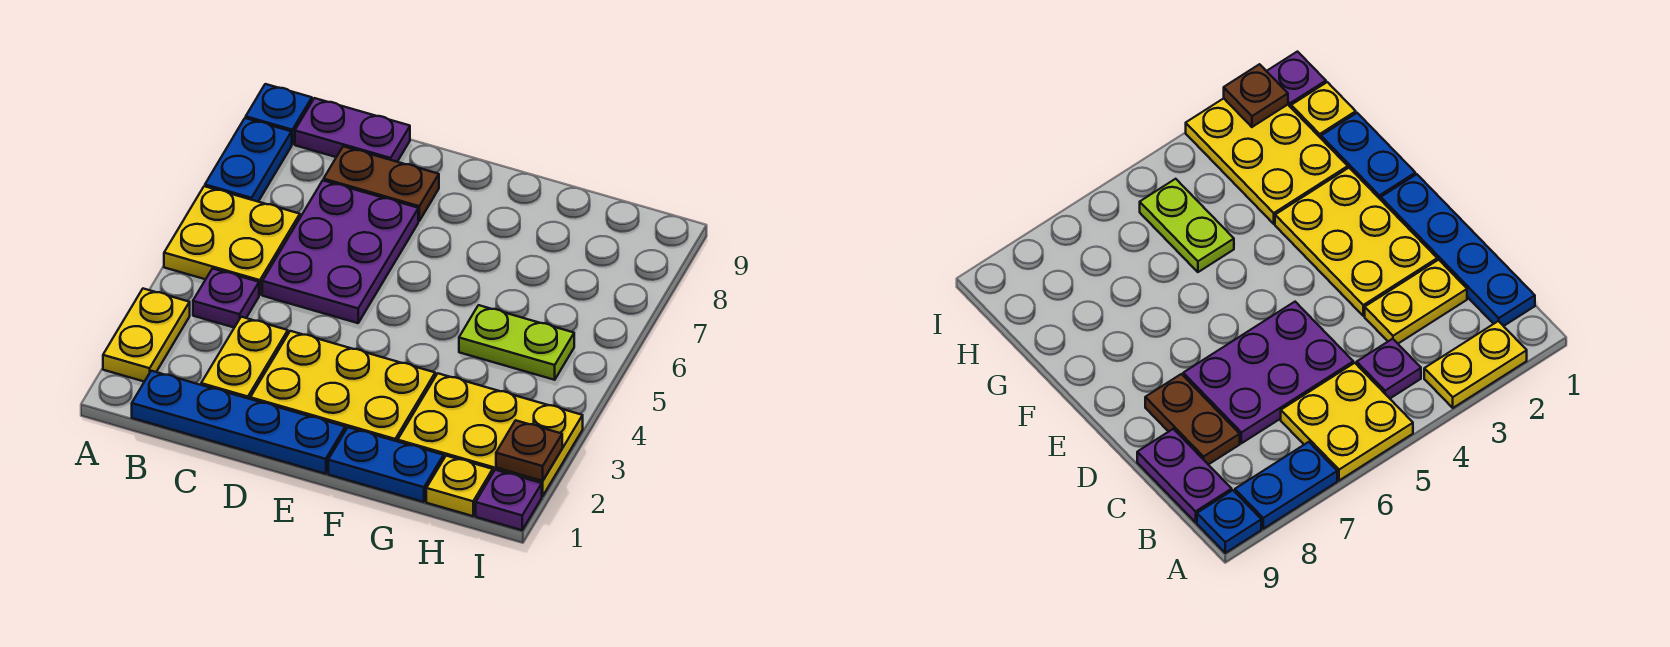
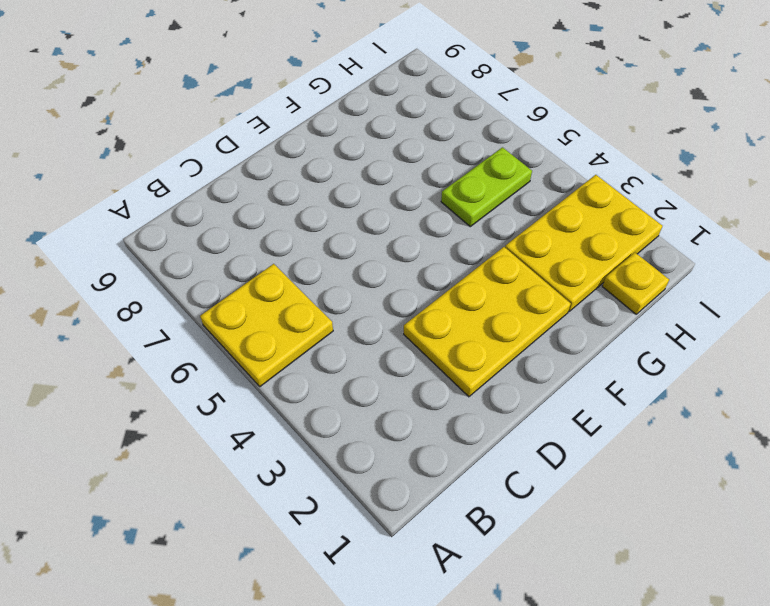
none -> yellow 1x2 plate [103,289,190,382]
none -> blue 1x2 plate [205,118,292,202]
none -> blue 1x1 plate [246,84,312,144]

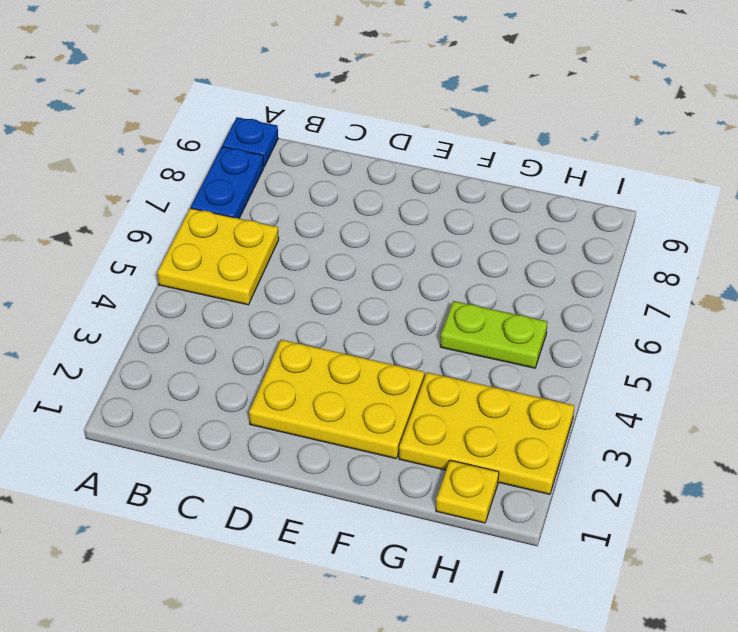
none -> yellow 1x2 plate [103,289,190,382]
none -> blue 1x4 plate [132,371,345,474]
none -> purple 1x1 plate [193,269,259,328]

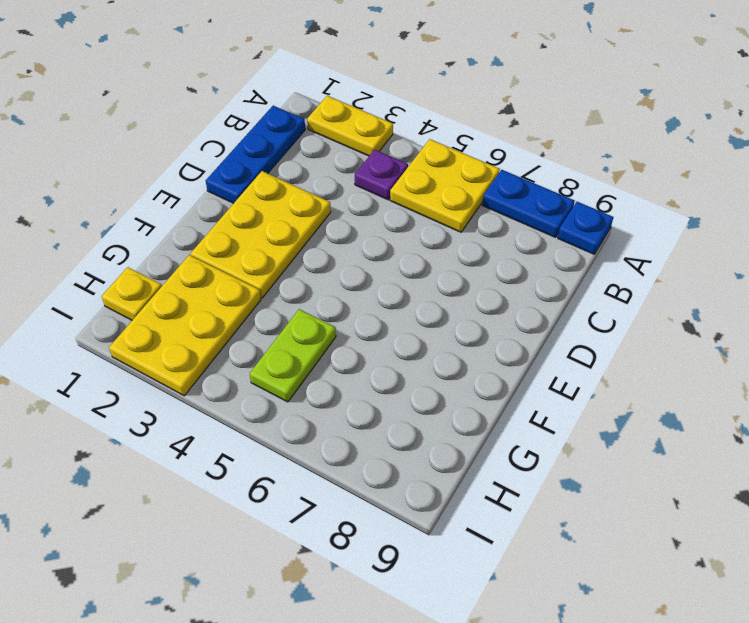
blue 1x3 plate [206,106,305,203] -> blue 1x4 plate [132,371,345,474]
none -> purple 1x2 plate [295,98,410,162]
none -> yellow 1x2 plate [201,317,288,399]
none -> purple 2x3 plate [262,180,418,323]

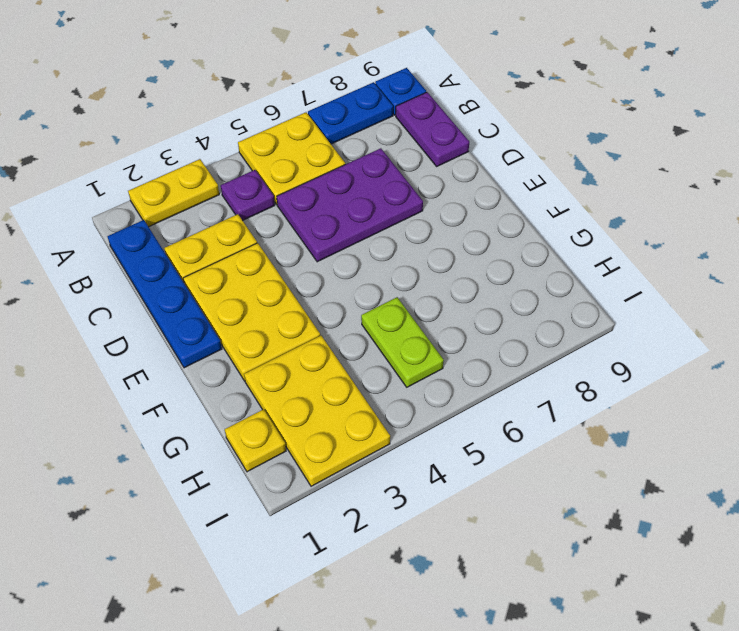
none -> brown 1x2 plate [324,146,439,221]
none -> blue 1x2 plate [328,427,444,502]
none -> purple 1x1 plate [476,470,542,530]

